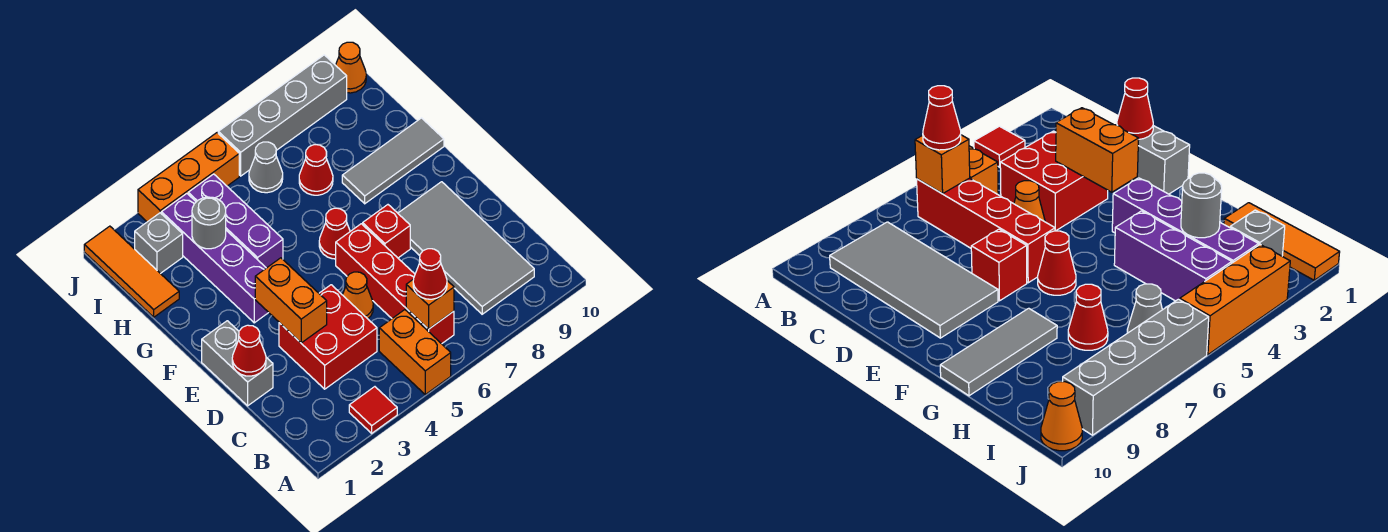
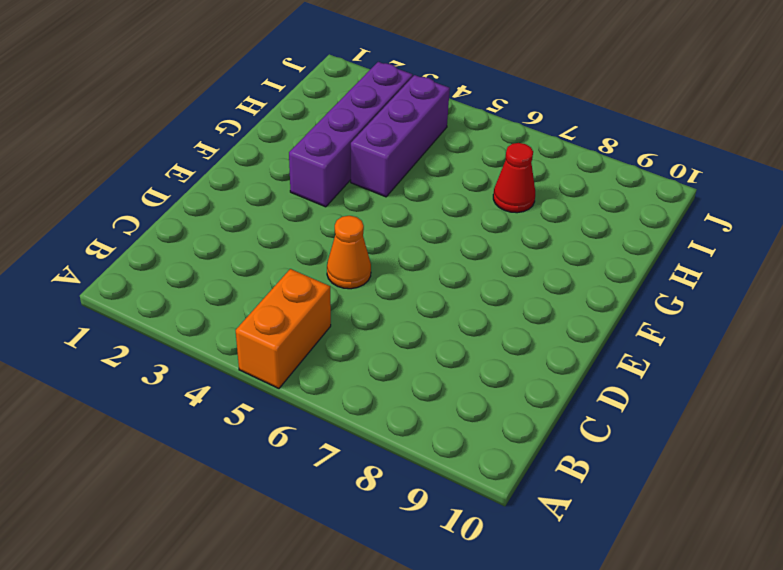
none -> red 1x1 tile [349,387,397,433]
none -> red 1x4 brick [336,224,454,344]
none -> grey 2x4 tile [398,182,534,314]

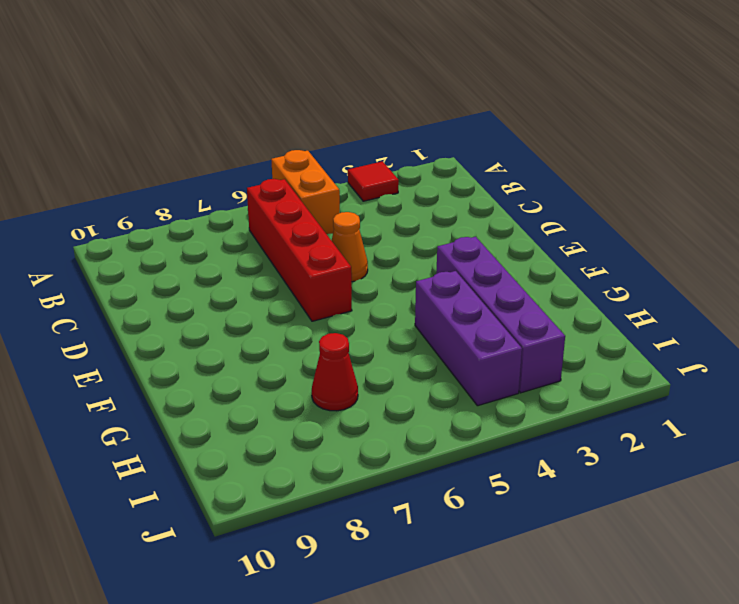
none -> grey 2x4 tile [398,182,534,314]
none -> red 2x2 brick [279,285,377,389]
none -> grey 1x2 brick [202,321,273,406]

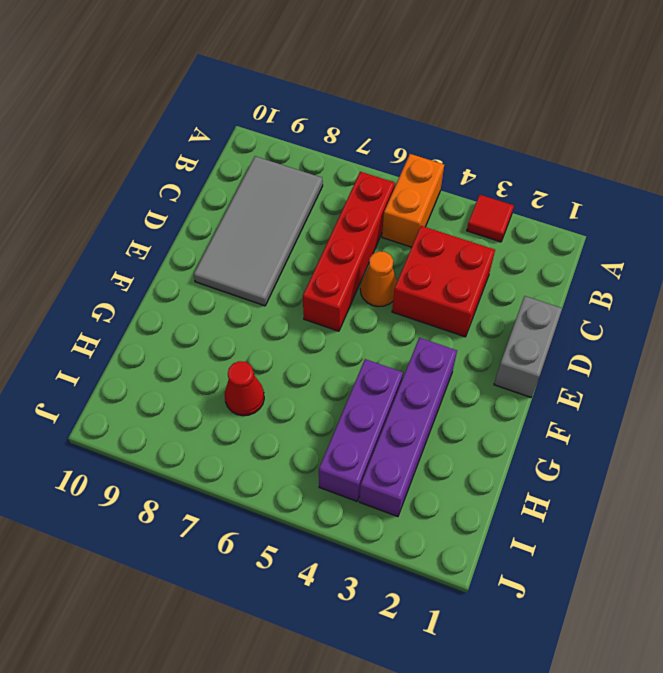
none -> red 1x1 brick [363,205,410,258]
none -> red 1x1 cone [319,208,350,259]
none -> grey 1x3 tile [342,118,444,204]

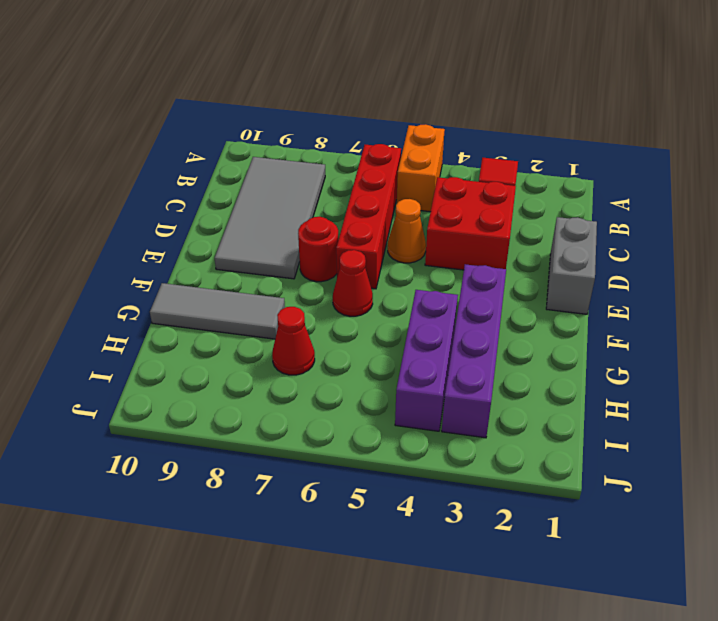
red 1x1 round brick [298,217,338,282] -> red 1x1 brick [363,205,410,258]
none -> orange 1x3 tile [84,226,179,317]
none -> grey 1x1 brick [135,213,183,274]
none -> grey 1x1 cone [249,142,283,193]

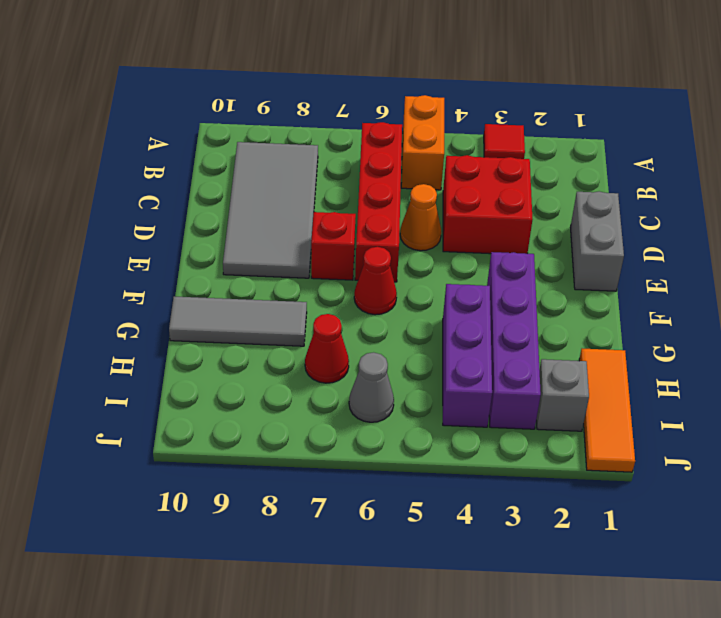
none -> orange 1x3 brick [138,133,239,222]
none -> grey 1x4 brick [218,55,347,176]
none -> orange 1x1 cone [336,42,366,93]

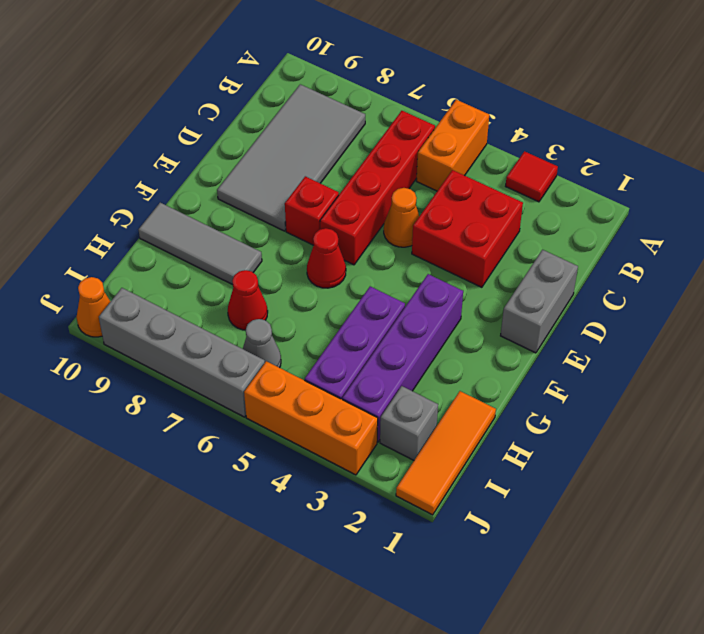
none -> orange 1x1 brick [406,279,454,329]
none -> red 1x1 cone [232,325,266,376]
none -> orange 1x2 brick [255,258,327,343]

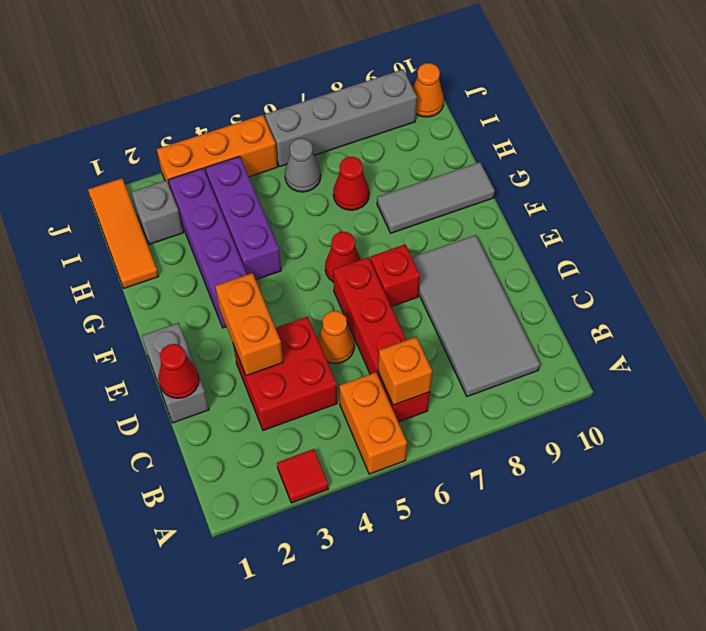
none -> grey 1x1 round brick [192,197,226,249]
none -> red 1x1 cone [413,249,447,299]

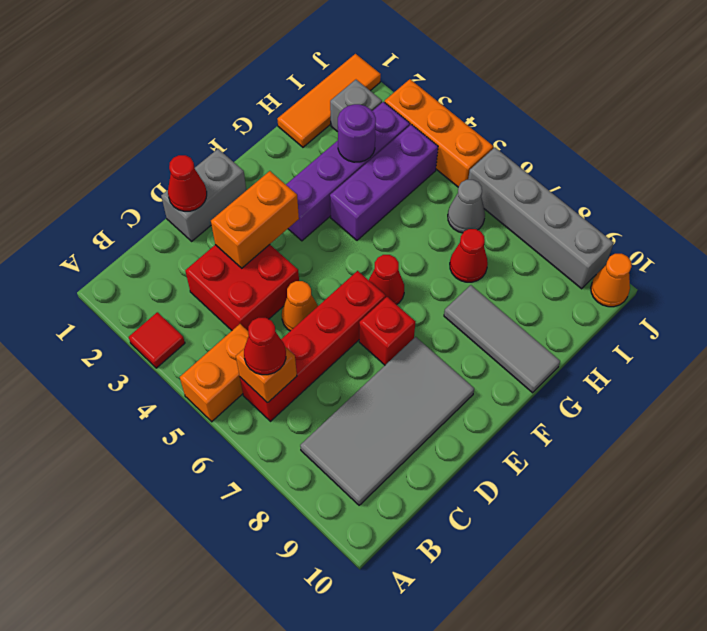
purple 1x1 round brick [338,104,376,162] -> grey 1x1 round brick [192,197,226,249]

